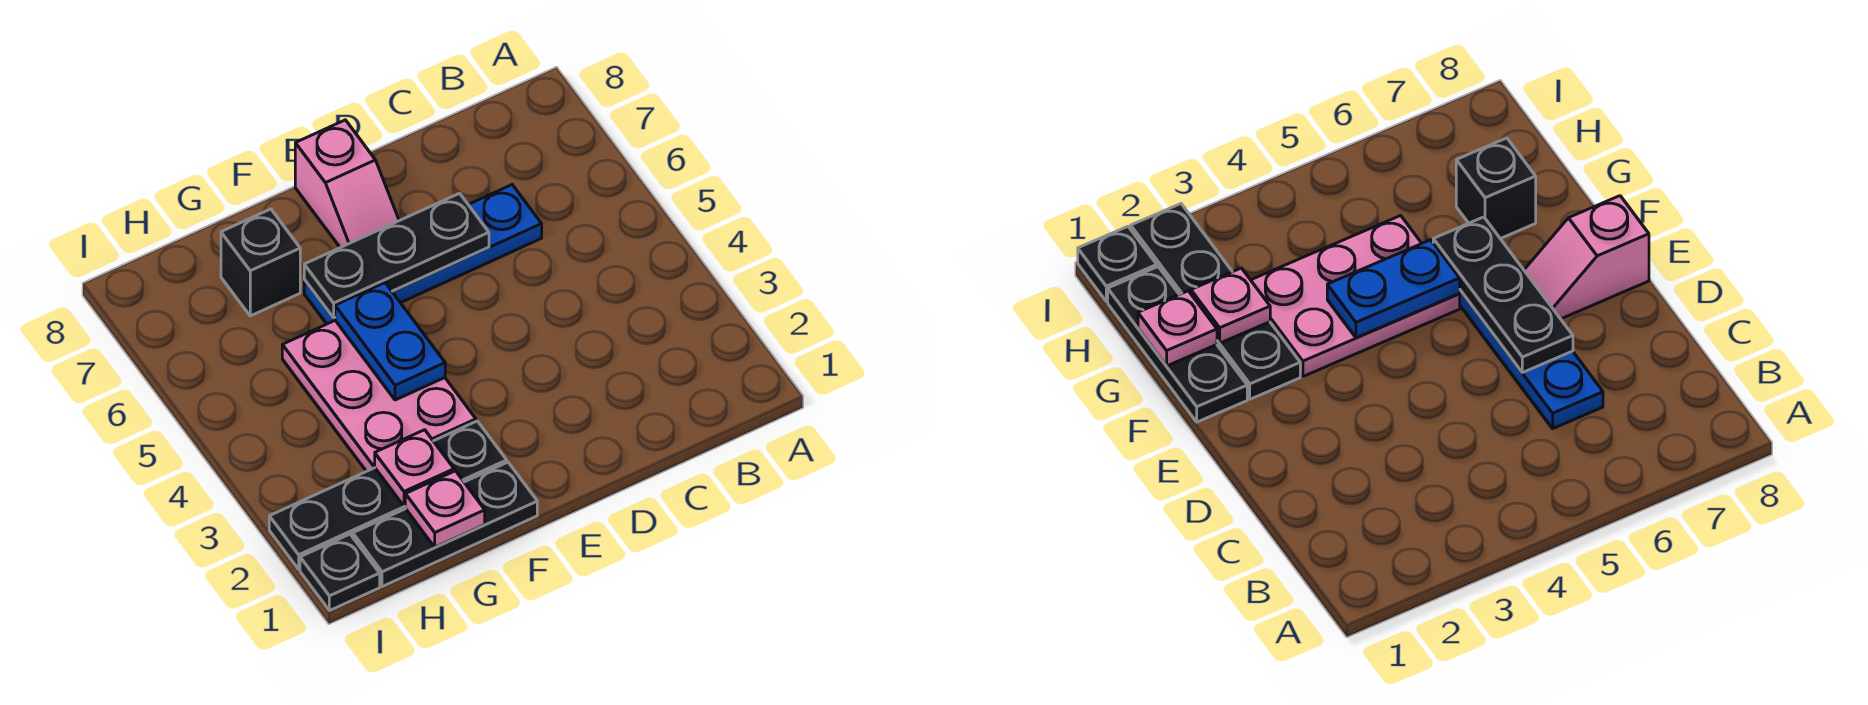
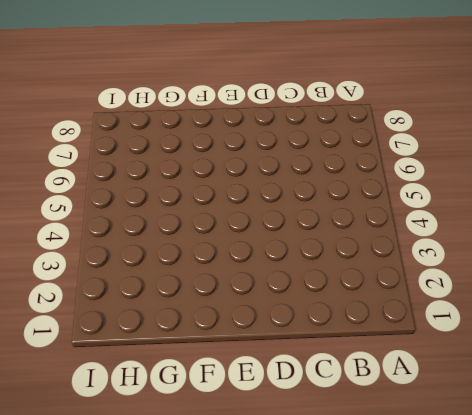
none -> blue 1x4 plate [304,185,542,324]
none -> pink 1x2 slope [295,120,399,248]

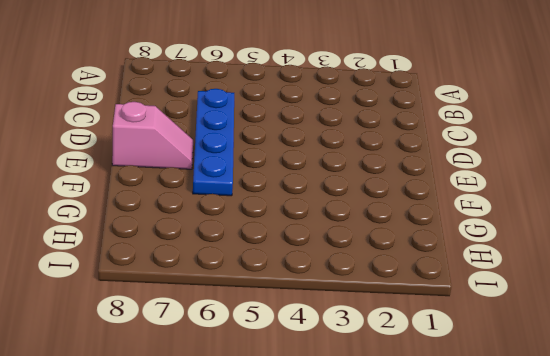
none -> black 1x3 plate [353,462,537,587]
none -> black 1x4 plate [269,421,507,569]

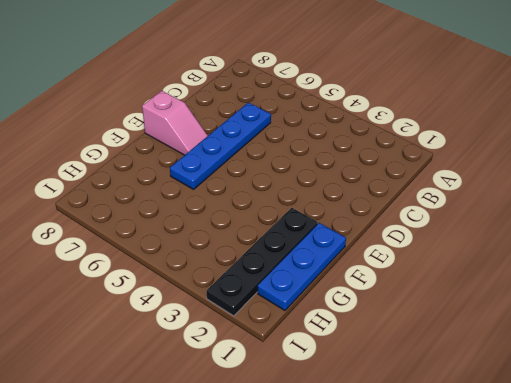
blue 1x3 plate [258,223,346,311] -> black 1x3 plate [353,462,537,587]
none -> pink 2x3 plate [282,321,476,471]
none -> black 1x1 brick [221,209,300,316]

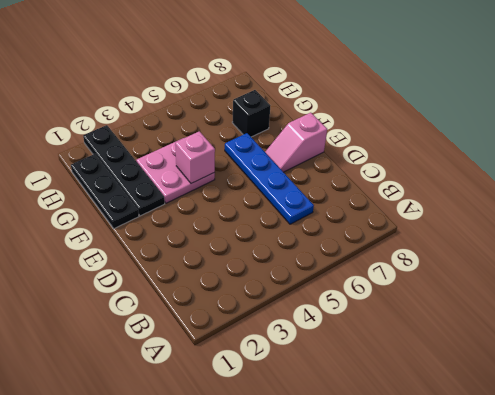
pink 2x2 plate [136,138,215,203] -> pink 2x3 plate [282,321,476,471]
pink 1x1 brick [175,131,215,184] -> blue 1x2 plate [335,283,445,400]
none -> black 1x1 plate [300,534,380,611]
none -> black 1x3 plate [304,193,489,318]

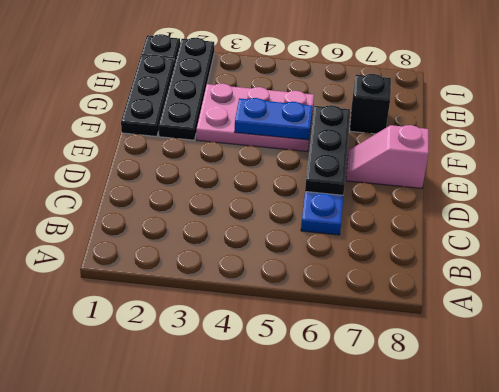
none -> pink 1x1 plate [405,471,485,547]
none -> pink 1x1 plate [375,430,454,506]

